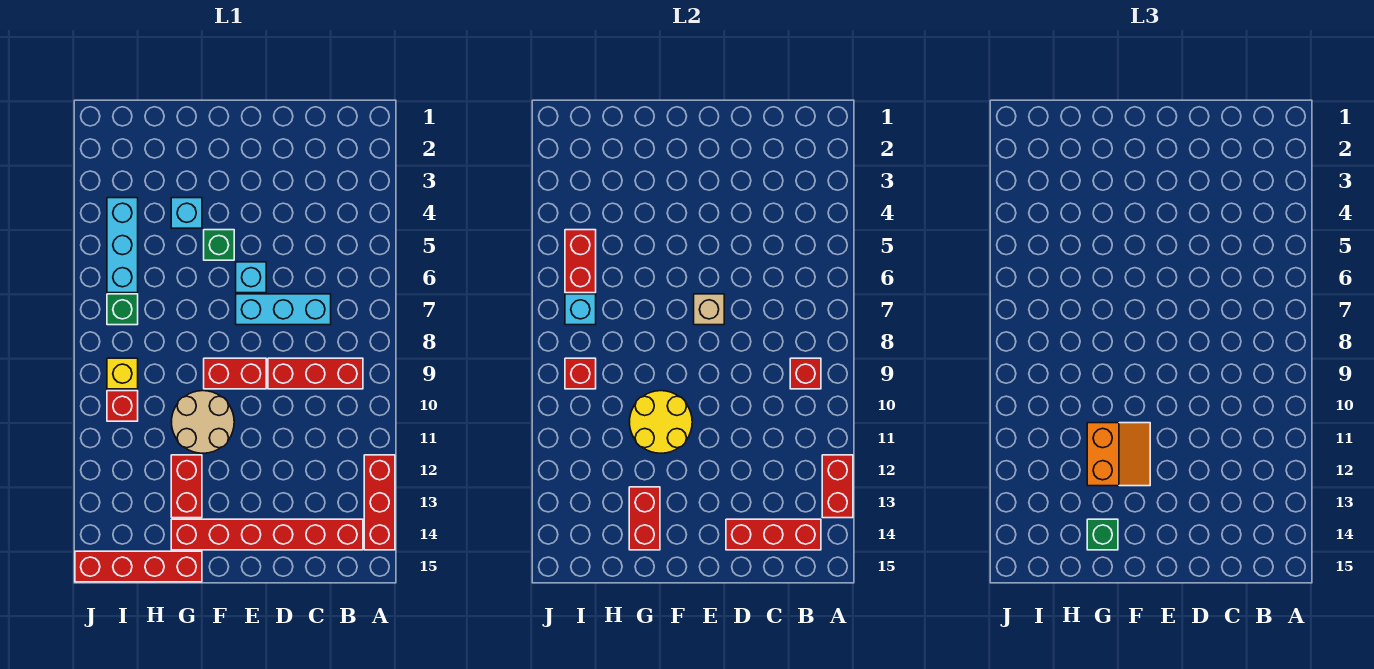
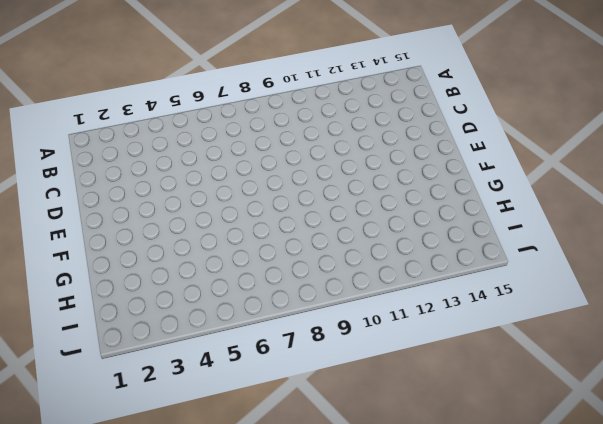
none -> red 1x3 brick [364,455,395,550]
none -> red 1x3 brick [268,358,363,389]
none -> red 1x6 brick [171,519,363,550]

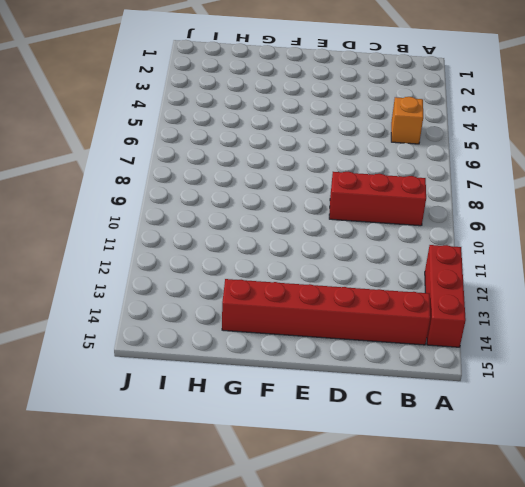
orange 1x1 brick [391,97,423,144] -> none
none -> cyan 1x3 brick [236,294,331,325]
none -> cyan 1x1 brick [236,262,266,293]
none -> red 1x2 brick [204,358,266,389]

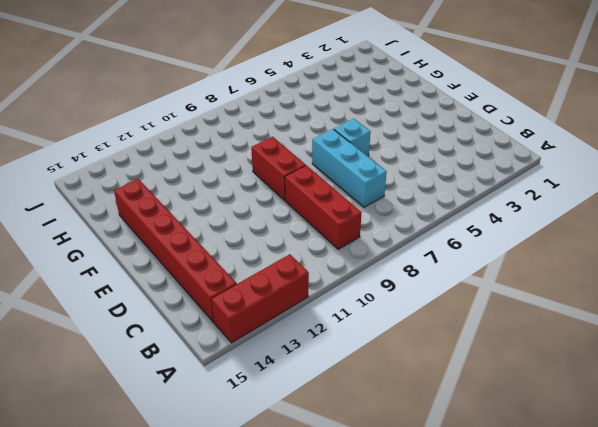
none -> green 1x1 brick [204,230,234,260]
none -> tan 2x2 round brick [172,391,234,453]
none -> cyan 1x1 brick [171,198,202,228]

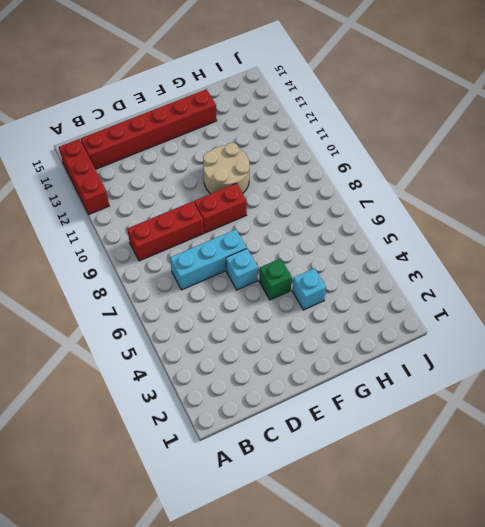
none -> red 1x2 brick [171,455,202,518]
none -> red 1x4 brick [75,551,202,582]
none -> cyan 1x3 brick [107,198,138,293]

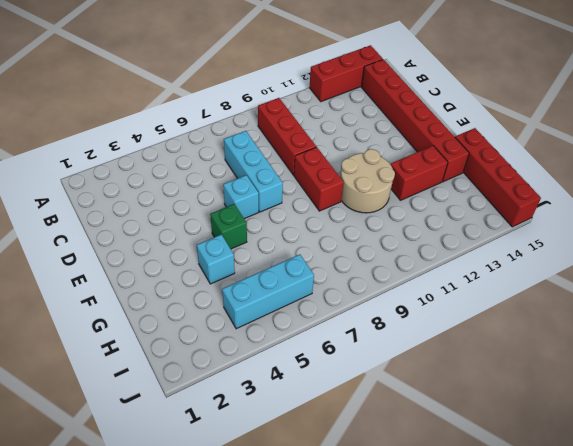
none -> green 1x1 brick [107,294,138,325]
none -> yellow 1x1 brick [107,358,138,389]
none -> red 1x1 brick [107,391,138,421]

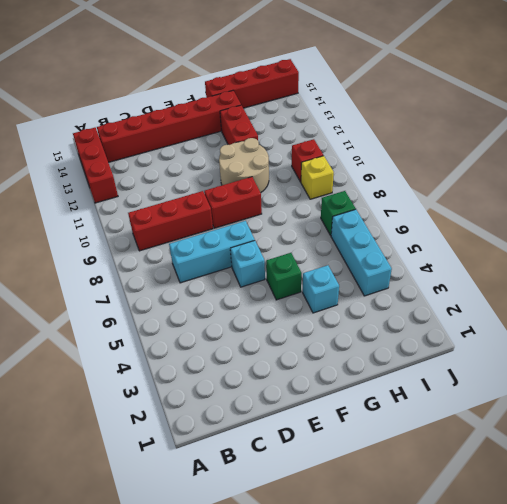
none -> red 1x2 brick [822,455,853,518]
none -> red 1x1 brick [790,358,821,389]
none -> red 1x3 brick [726,519,821,550]

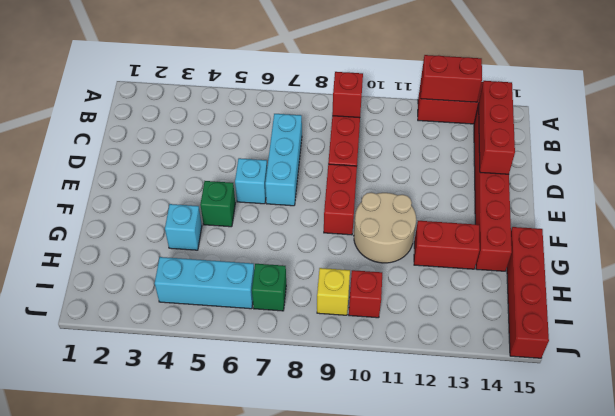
none -> tan 1x1 brick [694,294,724,325]
none -> yellow 2x2 round brick [630,391,692,453]
none -> red 1x2 brick [629,487,660,550]

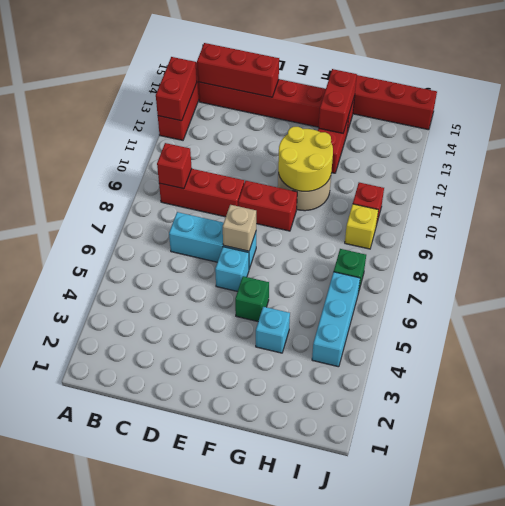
none -> red 1x2 brick [565,230,596,293]
none -> cyan 1x1 brick [565,294,596,325]
none -> red 1x1 brick [565,358,596,389]

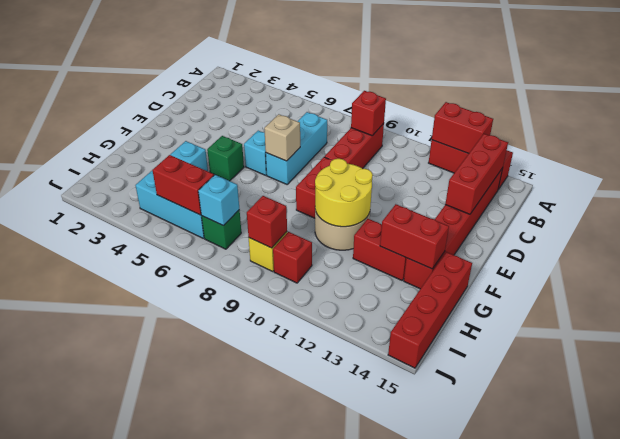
none -> orange 2x2 slope [1087,423,1150,486]
none -> green 1x1 brick [1087,519,1118,550]

